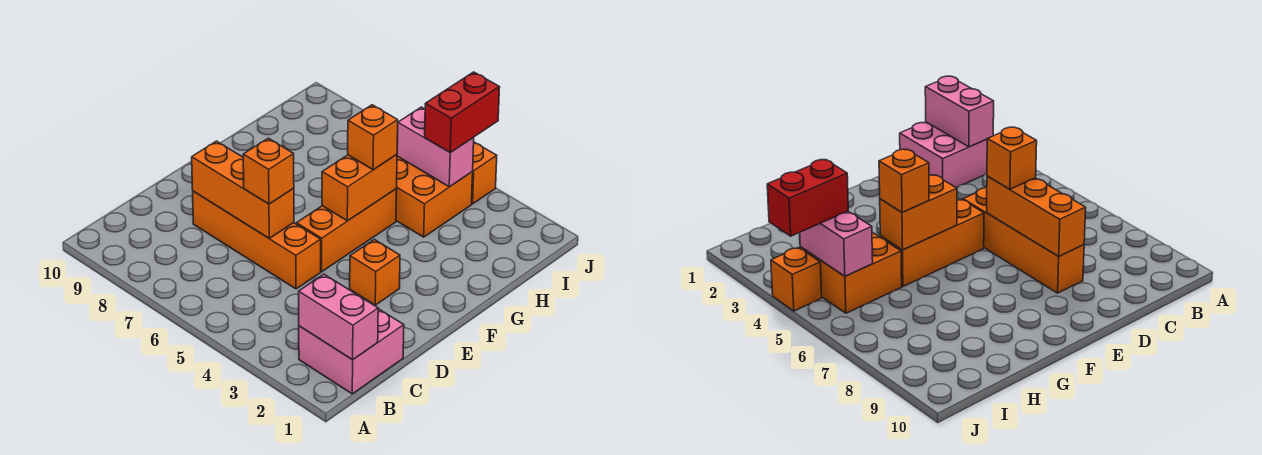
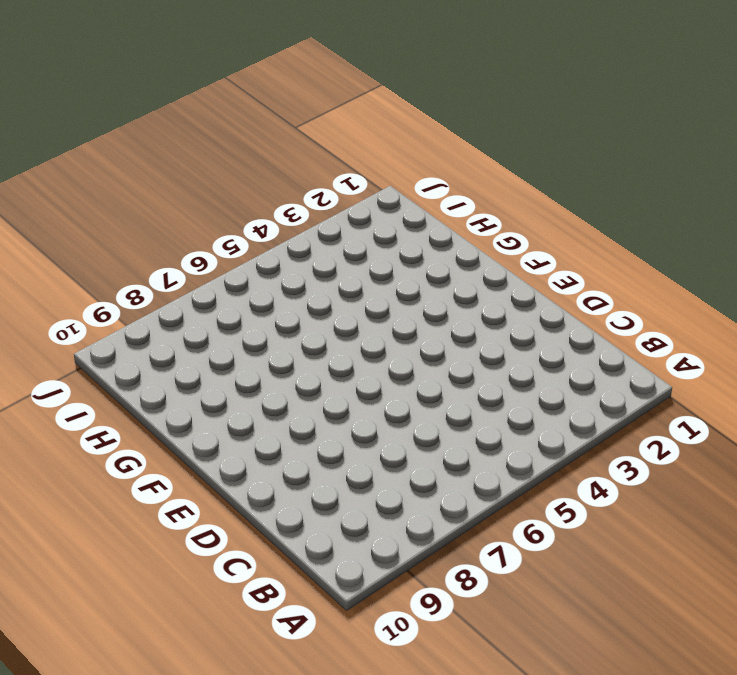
none -> pink 2x2 brick [299,309,404,394]
none -> orange 1x4 brick [193,191,321,289]
none -> orange 1x1 brick [350,239,400,305]

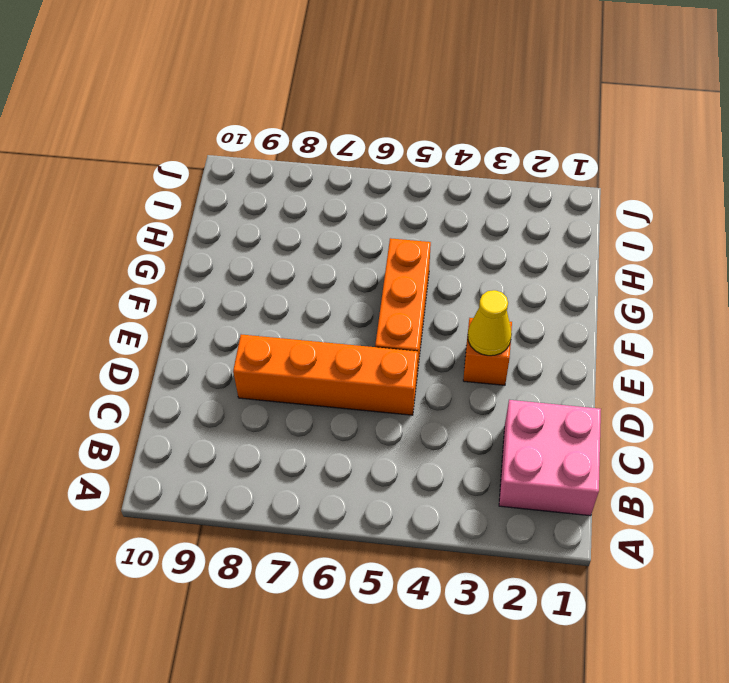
yellow 1x1 cone [468,290,512,356] -> none
none -> orange 2x2 brick [396,156,473,237]
none -> orange 1x1 brick [472,142,497,204]
none -> pink 1x2 brick [299,274,378,360]

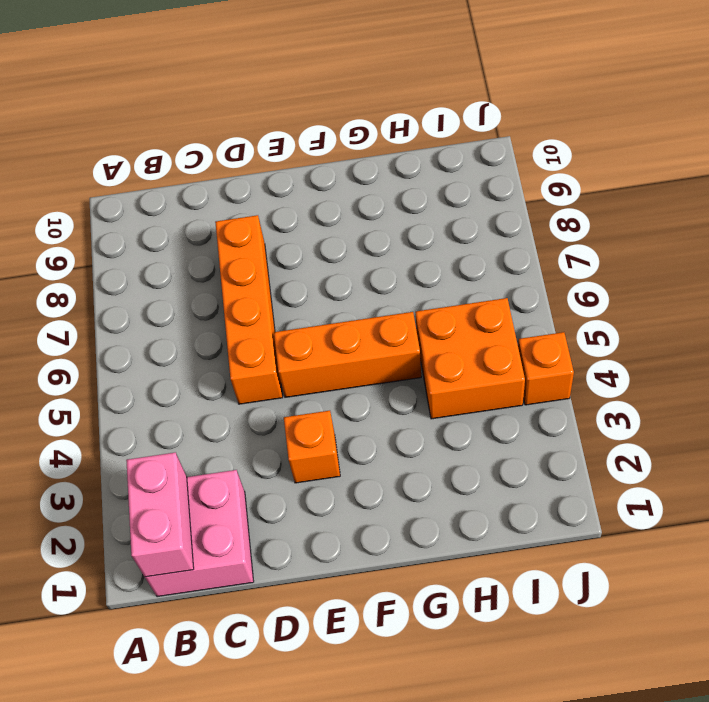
none -> orange 1x3 brick [192,141,294,238]
none -> orange 1x2 brick [322,155,397,221]
none -> pink 1x2 brick [397,107,474,187]

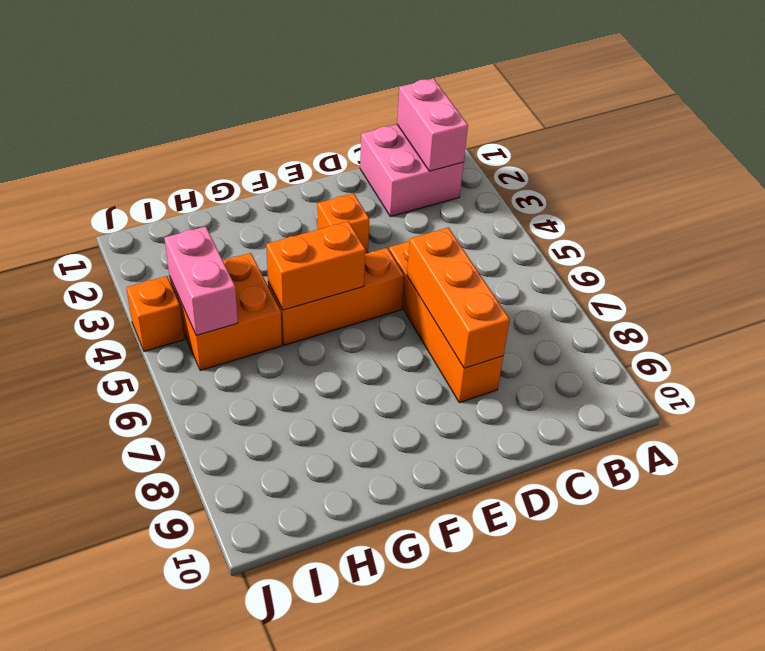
none -> orange 1x1 brick [243,138,294,204]
none -> orange 1x1 brick [348,105,398,170]
none -> red 1x2 brick [425,72,500,153]

